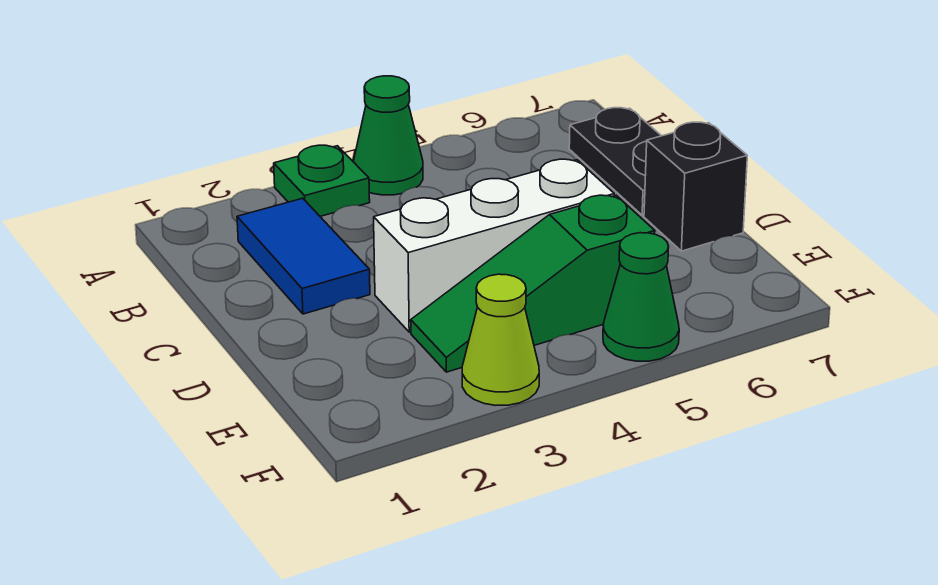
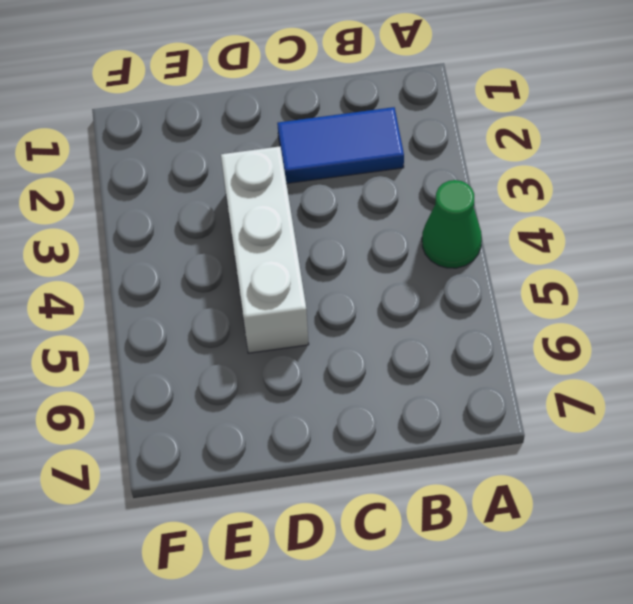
none -> green 1x1 plate [274,145,370,216]
none -> black 1x2 plate [569,108,661,215]

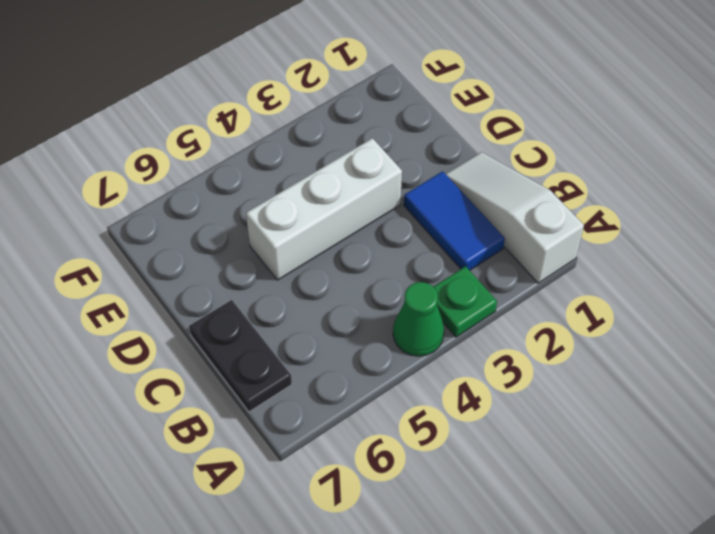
white 1x3 slope [446,152,584,283] -> none
none -> black 1x1 brick [644,122,747,251]
none -> green 1x3 slope [411,195,655,372]

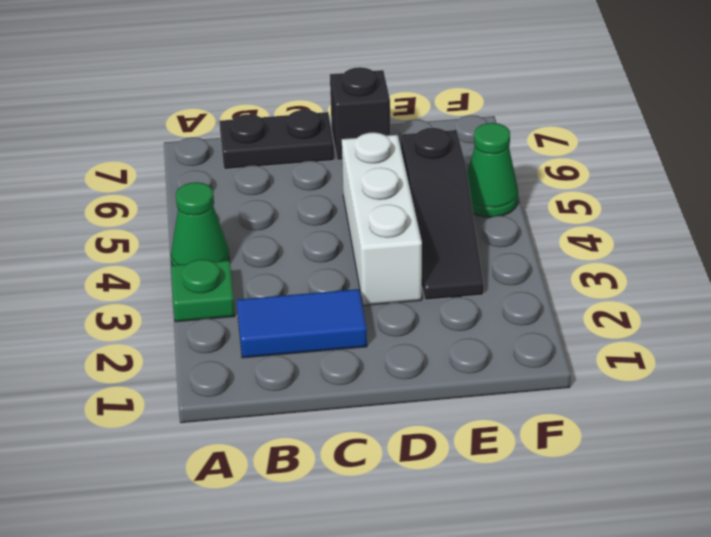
black 1x3 slope [401,128,484,300] -> green 1x3 slope [411,195,655,372]
none -> lime 1x1 cone [462,274,539,405]

